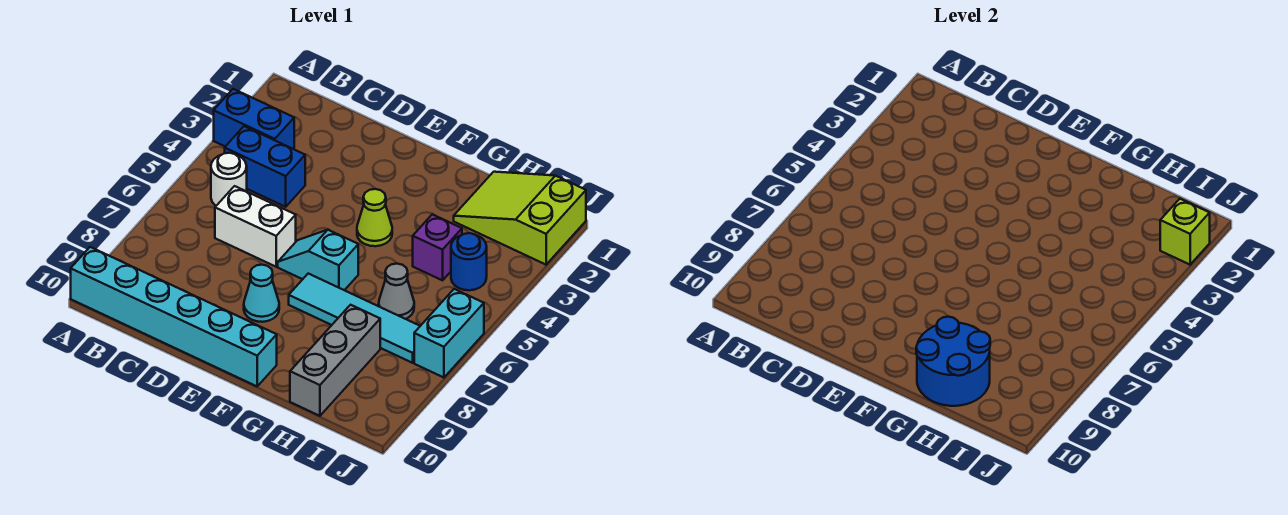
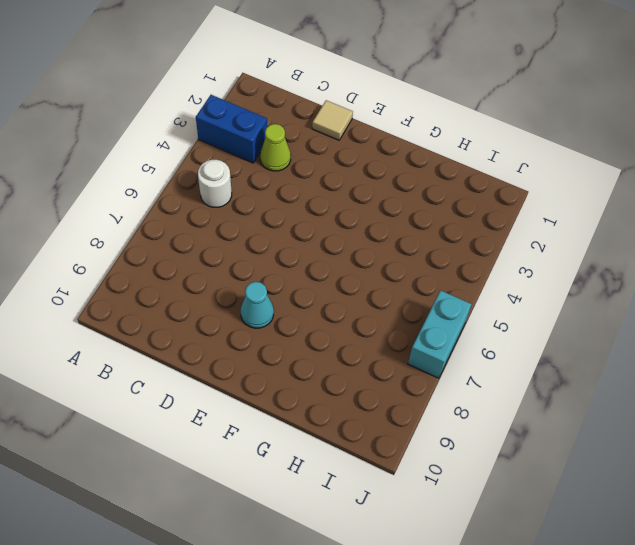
lime 1x1 cone [260,124,291,171] -> lime 1x1 cone moved to [357,189,392,246]
tan 1x1 tile [312,100,353,140] -> none
none -> cyan 1x6 brick [71,247,277,386]
none -> blue 1x2 brick [225,126,305,207]
none -> white 1x2 brick [215,186,296,267]

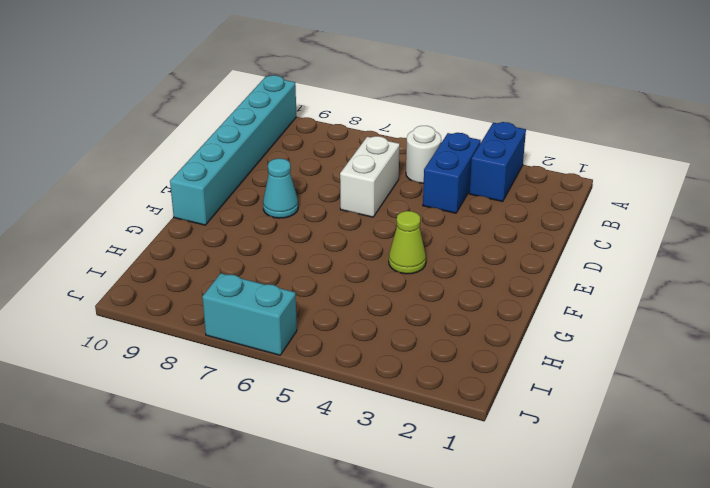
none -> cyan 1x2 slope [278,230,358,290]
none -> cyan 1x4 tile [289,274,420,363]
none -> lime 2x3 slope [454,172,586,265]

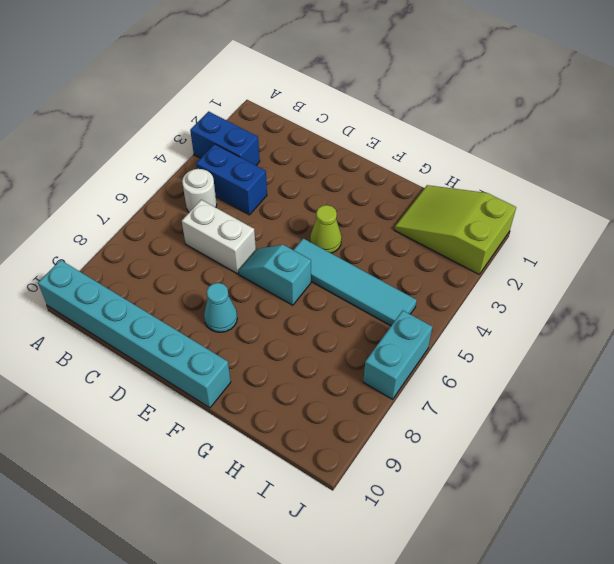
cyan 1x4 tile [294,238,417,326] -> cyan 1x4 tile moved to [289,274,420,363]
none -> purple 1x1 brick [413,214,462,280]
none -> grey 1x1 cone [379,264,414,319]
none -> grey 1x3 brick [290,305,380,416]

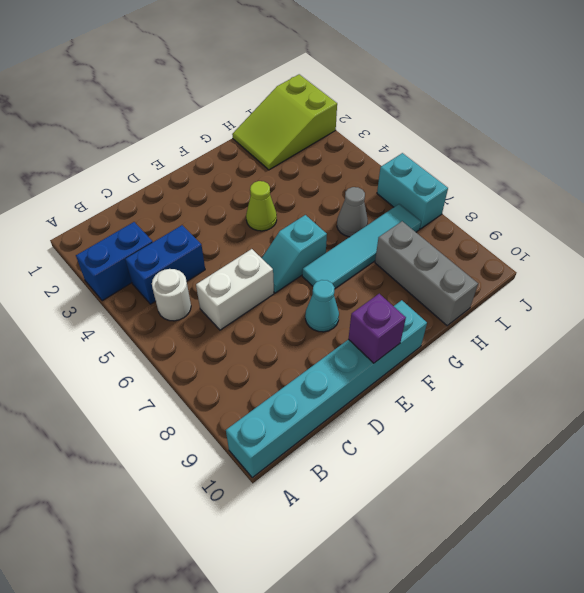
purple 1x1 brick [349,294,406,363] -> purple 1x1 brick moved to [413,214,462,280]
none -> blue 1x1 round brick [451,233,487,290]
none -> blue 2x2 round brick [916,317,990,406]
none -> lime 1x1 brick [1160,199,1210,265]

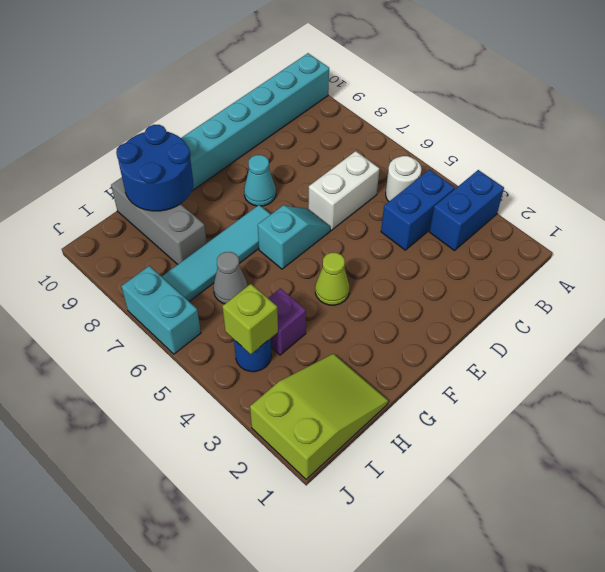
lime 1x1 brick [222,284,278,354] -> lime 1x1 brick moved to [1160,199,1210,265]

